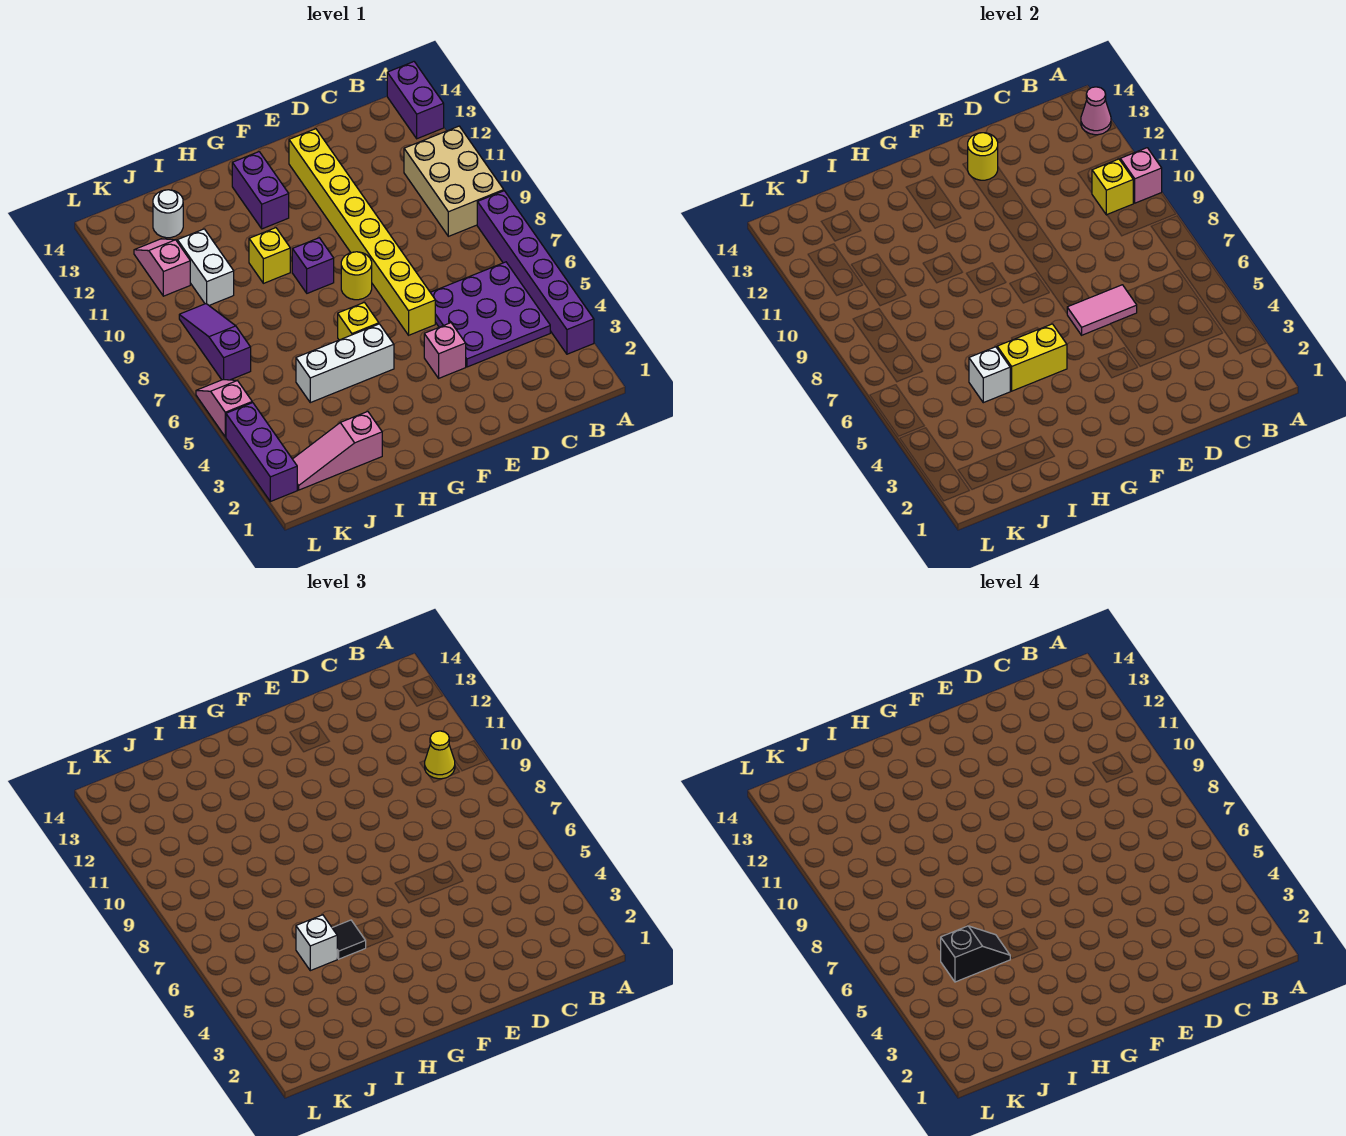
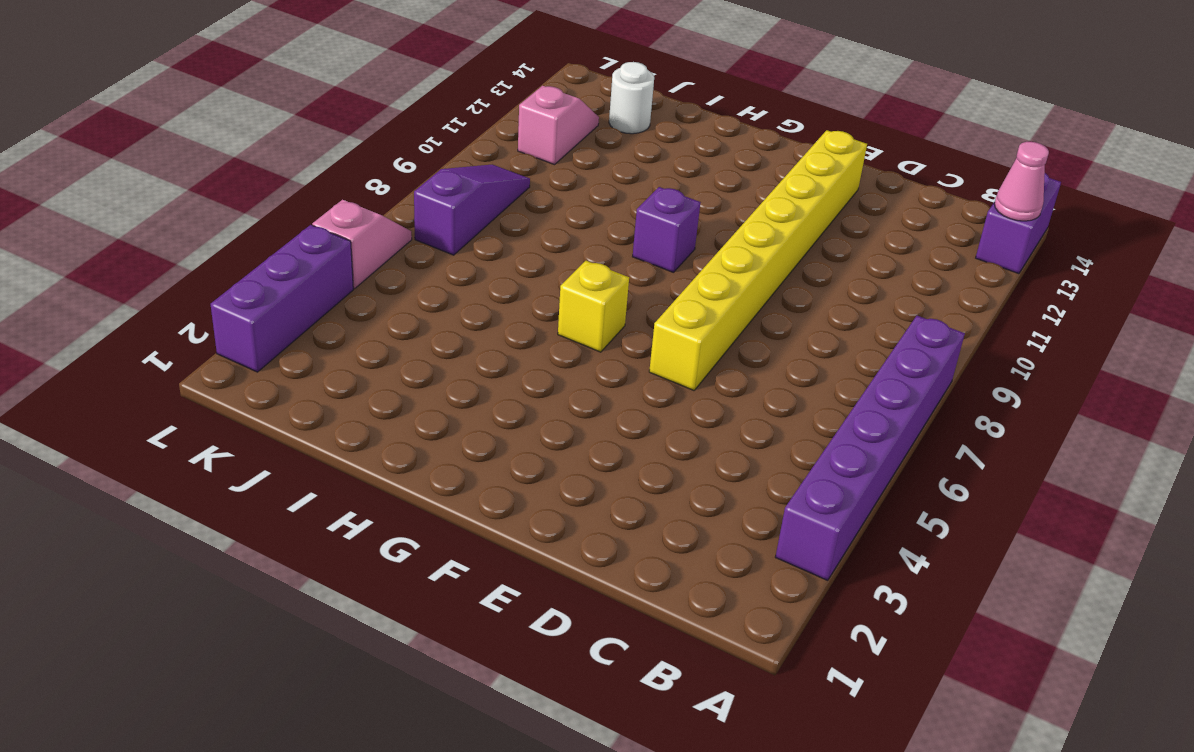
none -> tan 2x3 brick [404,126,504,236]
none -> purple 3x3 plate [430,262,550,367]
none -> pink 1x1 brick [424,323,466,378]
none -> yellow 1x1 round brick [341,252,372,300]

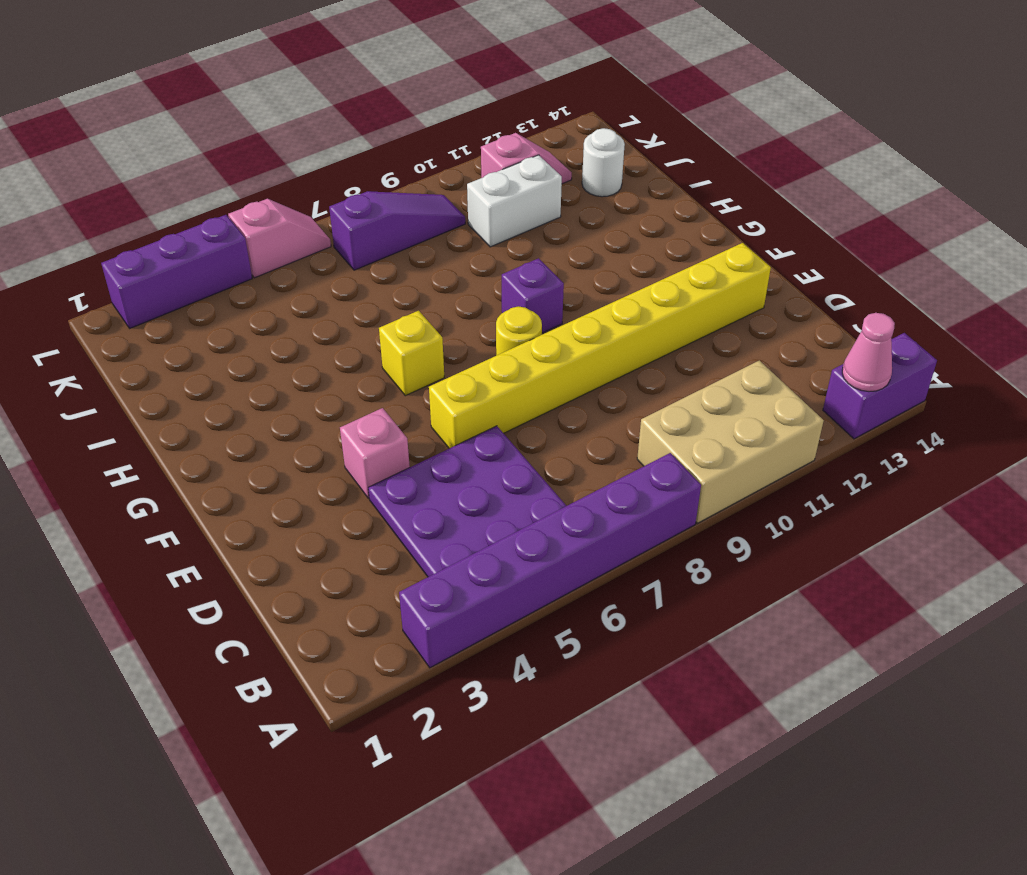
none -> white 1x3 brick [296,324,394,403]
none -> purple 1x2 brick [232,152,289,229]
none -> yellow 1x1 brick [249,228,290,283]
none -> pink 1x3 slope [293,412,382,490]

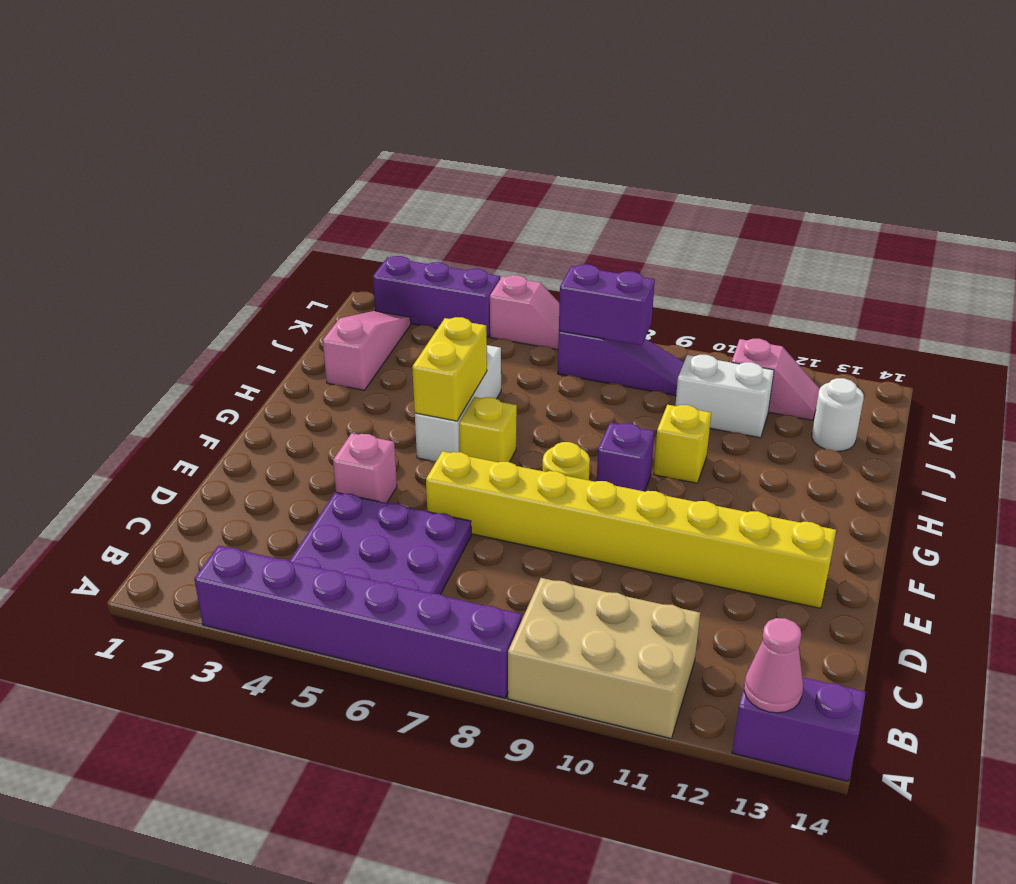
purple 1x2 brick [559,264,655,345] -> purple 1x2 brick moved to [232,152,289,229]
none -> pink 1x1 brick [1120,148,1162,203]
none -> yellow 1x1 brick [1092,159,1133,215]
none -> pink 1x2 tile [1067,285,1137,335]
none -> yellow 1x1 round brick [968,133,998,180]

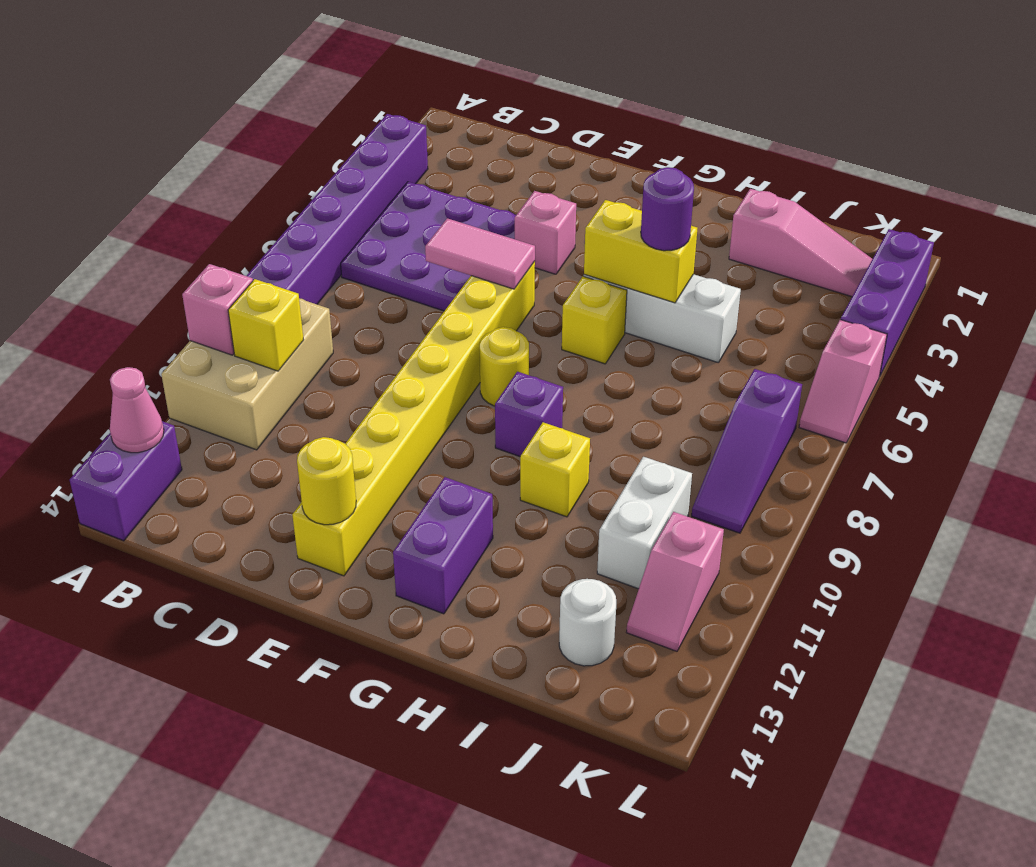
purple 1x1 round brick [641,167,694,251] -> black 1x1 tile [332,920,366,959]
none -> white 1x1 brick [969,347,1010,403]
none -> yellow 1x1 cone [425,731,455,779]
none -> white 1x1 brick [296,915,337,971]
none -> black 1x2 slope [941,926,1010,982]

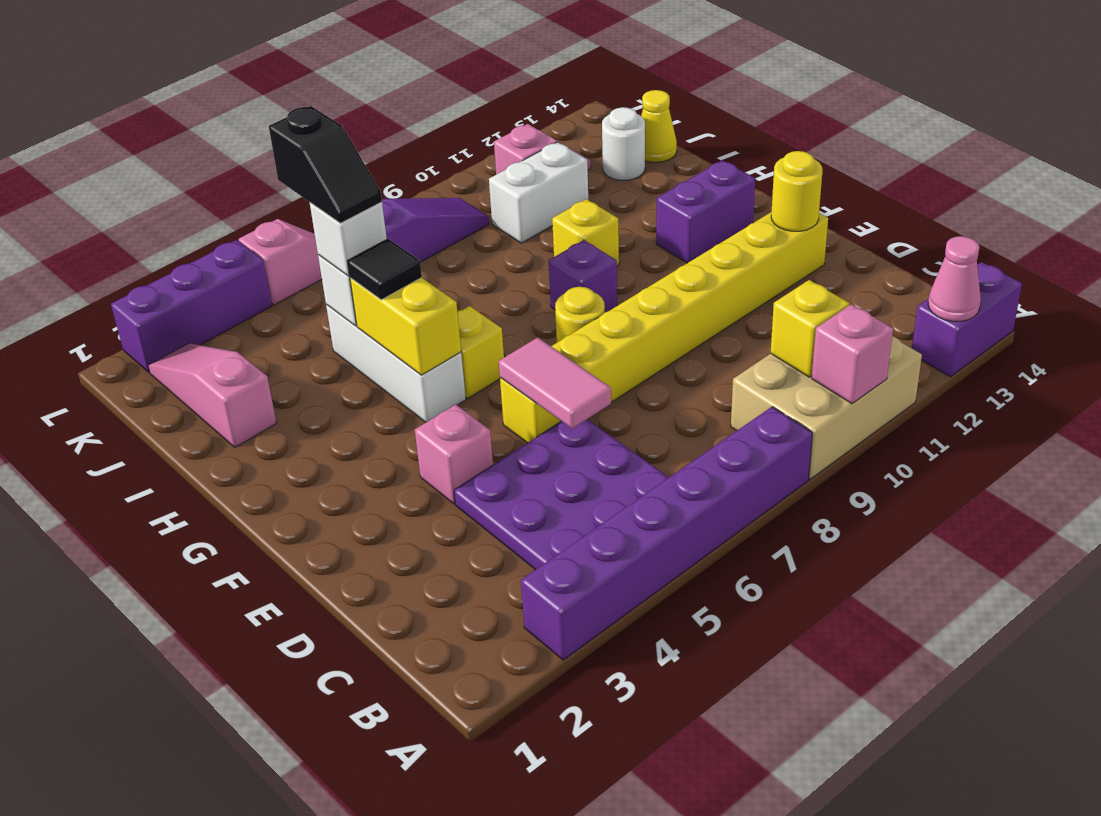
yellow 1x1 cone [641,90,677,162] -> yellow 1x1 cone moved to [425,731,455,779]

